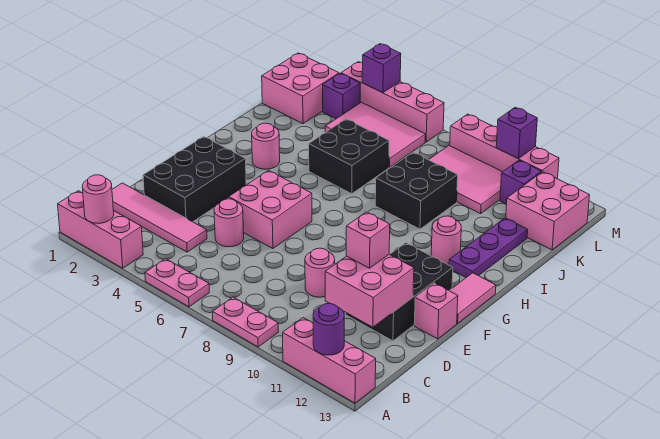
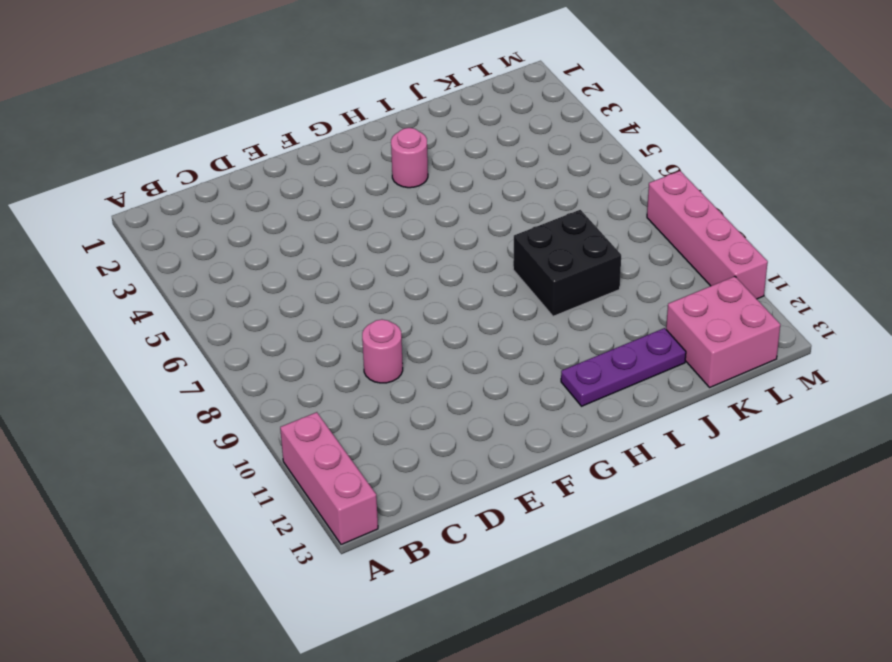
none -> pink 1x3 brick [58,191,143,268]
none -> pink 1x2 plate [145,259,209,307]
none -> pink 1x2 plate [213,297,279,347]
none -> pink 1x4 tile [112,183,207,252]

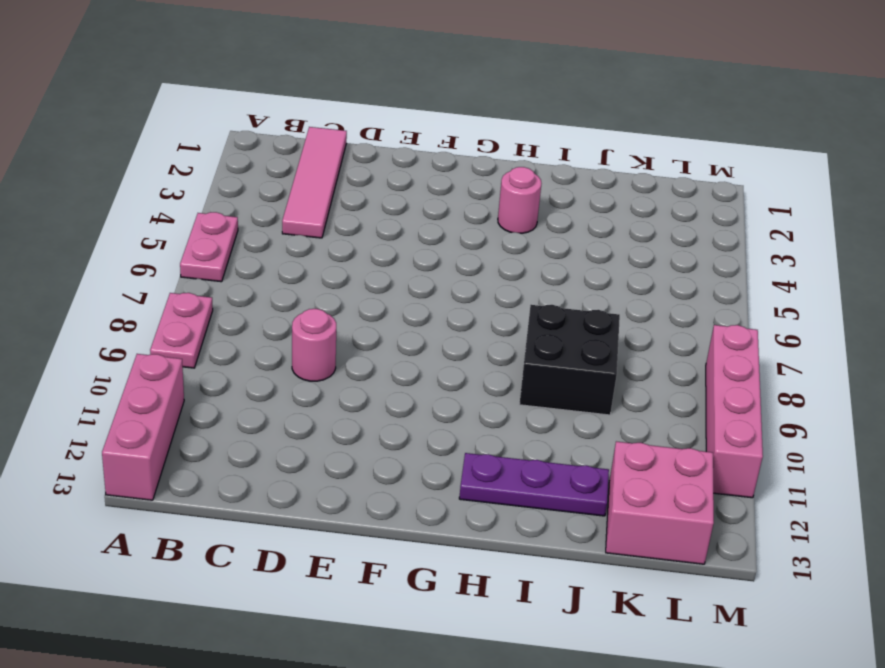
none -> pink 1x3 brick [58,191,143,268]
none -> black 2x3 brick [143,136,246,222]
none -> pink 1x1 round brick [214,199,244,247]
none -> black 2x3 brick [346,243,453,341]

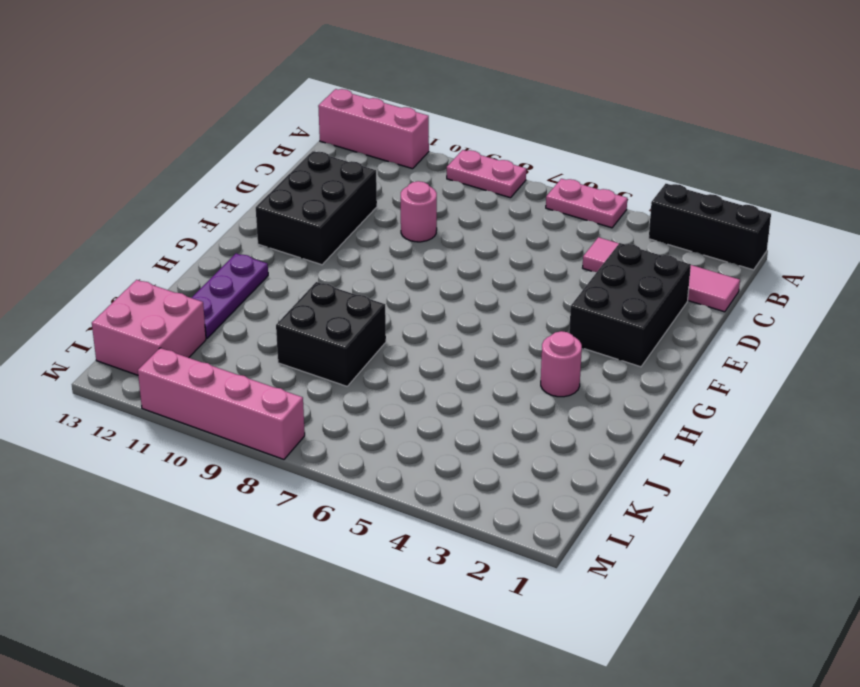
black 1x3 brick [649,184,771,270] -> pink 1x3 brick [58,191,143,268]
none -> pink 1x1 round brick [214,199,244,247]
none -> pink 2x2 brick [229,170,312,248]
none -> pink 1x1 brick [414,283,458,339]
none -> pink 1x2 tile [449,273,496,323]

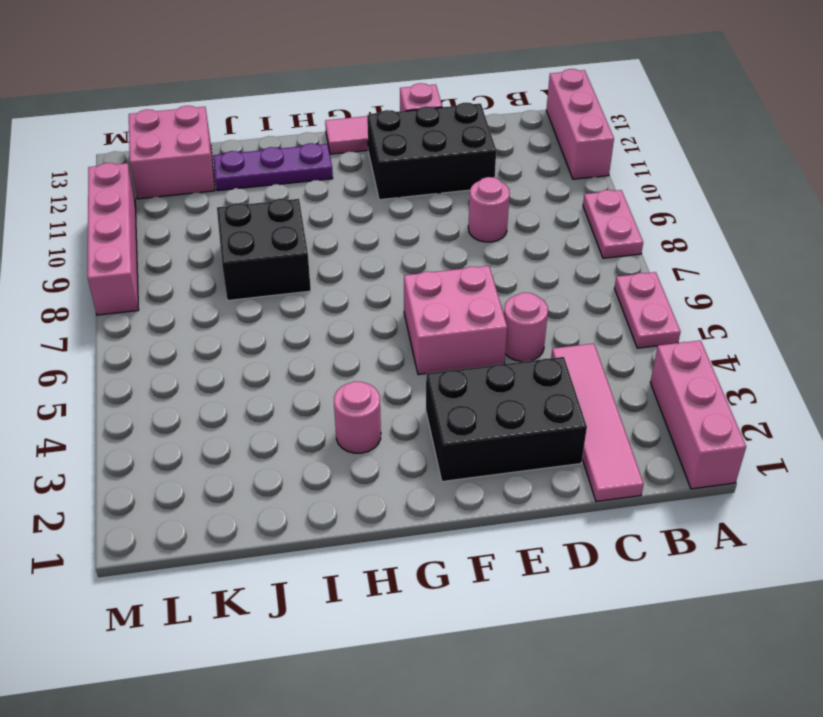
none -> pink 1x1 round brick [431,216,461,264]
none -> black 2x2 brick [309,119,389,194]
none -> pink 2x2 brick [262,53,339,124]
none -> pink 2x3 tile [325,102,426,168]

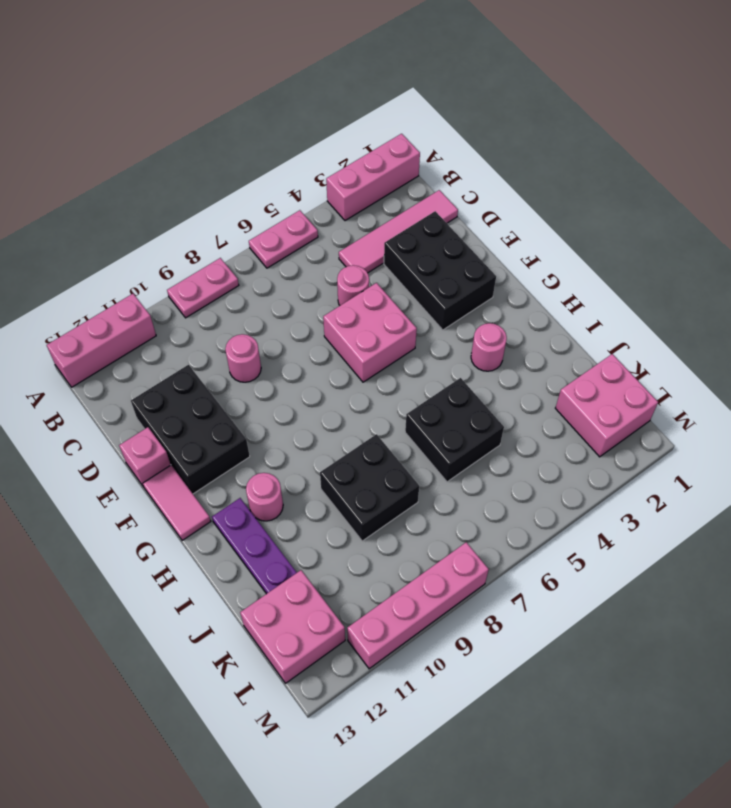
none -> pink 2x3 tile [325,102,426,168]
none -> pink 2x3 tile [429,145,502,214]
none -> purple 1x1 brick [323,73,360,119]
none -> purple 1x1 brick [500,160,541,204]

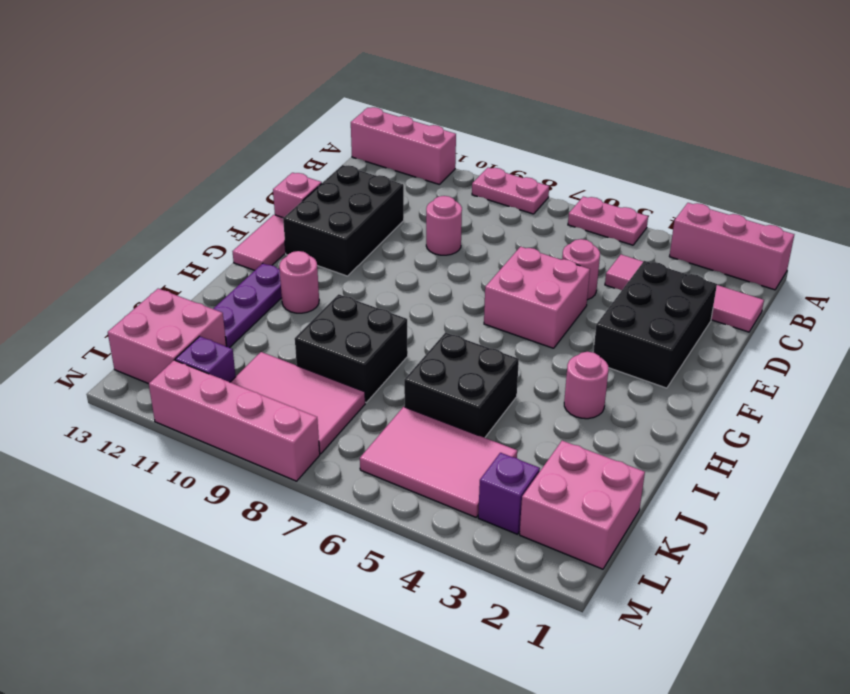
none -> pink 1x4 brick [341,62,444,142]
none -> pink 1x1 round brick [82,175,114,223]
none -> purple 1x1 round brick [313,304,344,355]
none -> pink 2x2 brick [325,254,414,327]

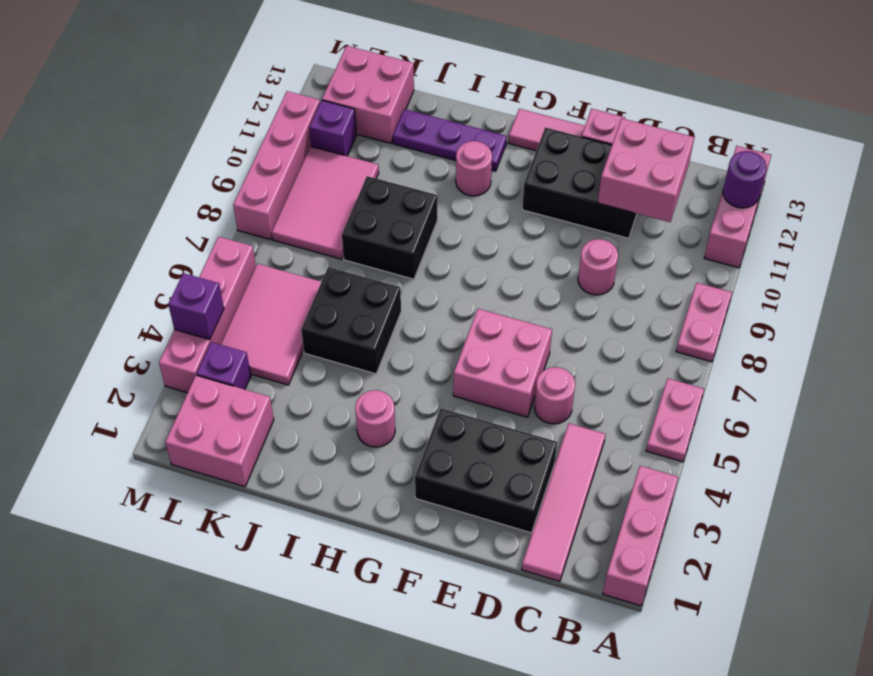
none -> pink 1x1 round brick [82,175,114,223]
none -> purple 1x1 brick [496,107,537,159]
none -> pink 1x1 brick [346,212,390,268]

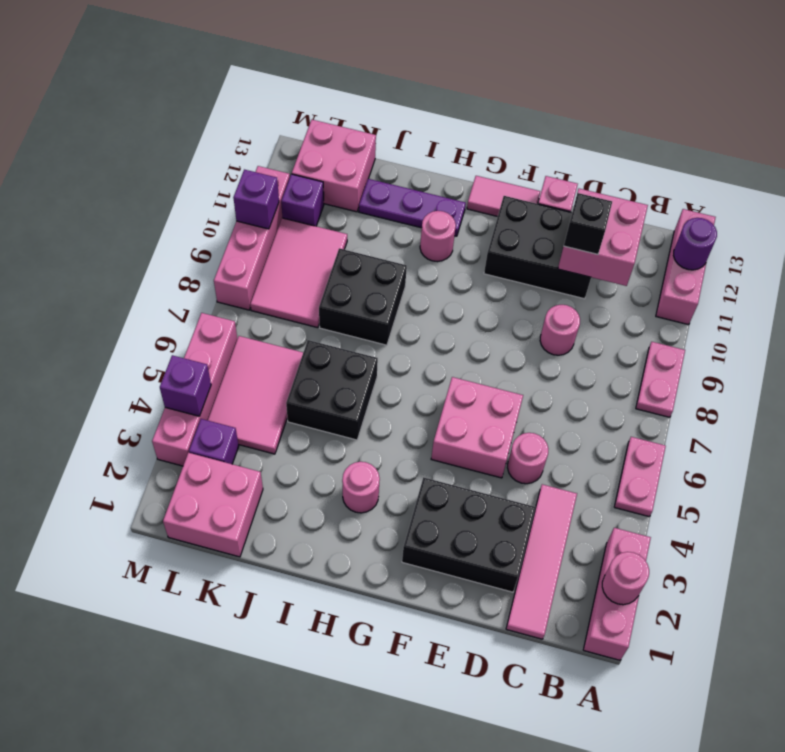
black 1x1 brick [564,193,612,254] -> pink 1x1 brick [346,212,390,268]

